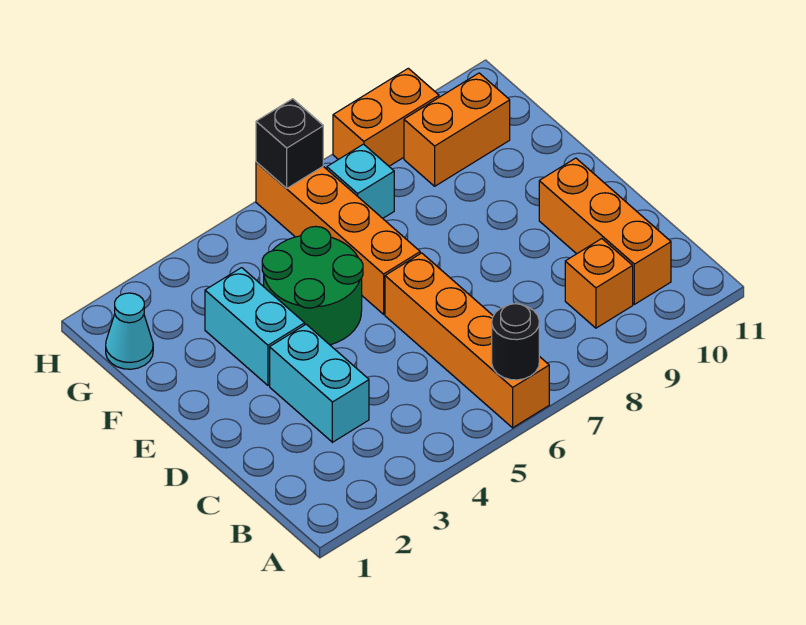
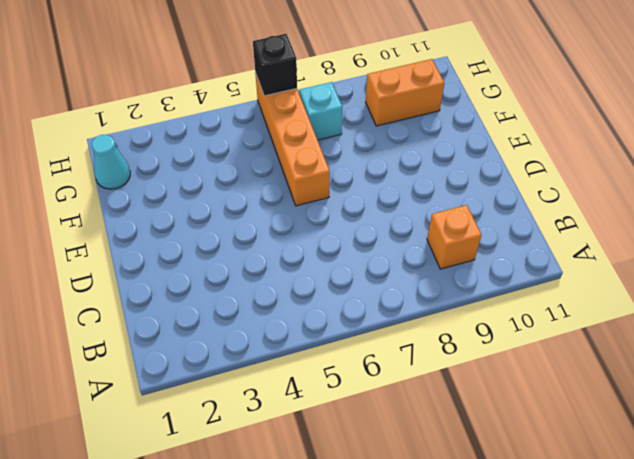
none -> orange 1x4 brick [385,253,549,428]
none -> orange 1x3 brick [539,158,671,304]
none -> cyan 1x2 brick [270,324,369,442]

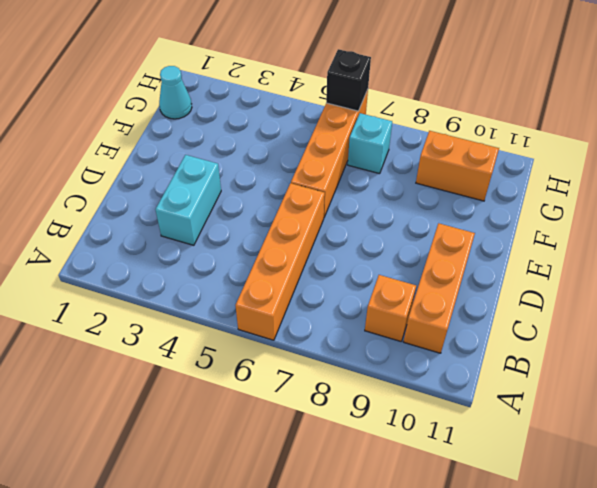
none -> cyan 1x2 brick [205,268,305,385]
none -> green 2x2 round brick [262,226,363,345]
none -> orange 1x2 brick [333,68,439,166]

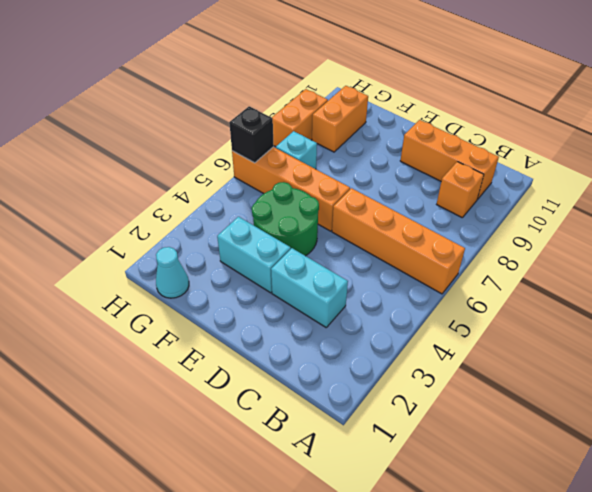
none -> black 1x1 round brick [492,304,539,380]

